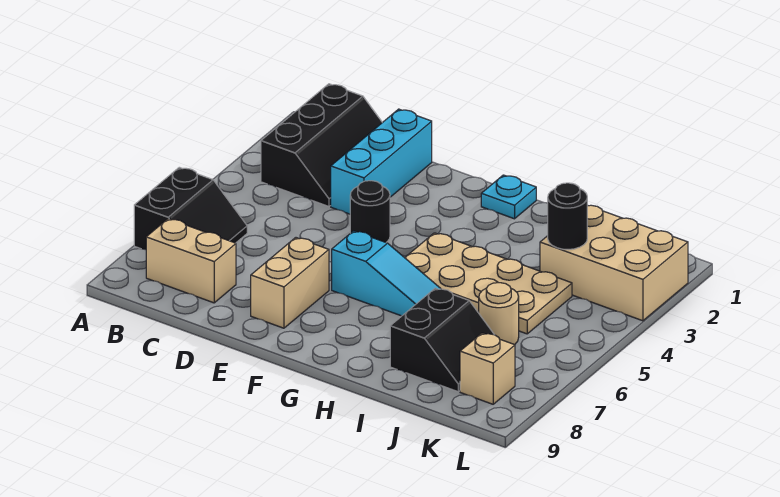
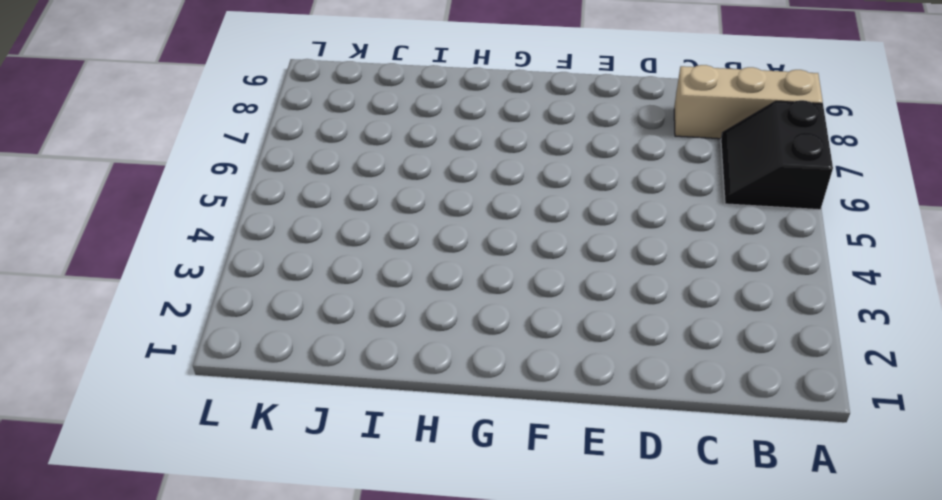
tan 1x3 brick [674,65,823,139] -> tan 1x2 brick [146,219,236,303]
none -> black 2x3 slope [261,84,382,206]
none -> cyan 1x3 brick [331,109,432,214]
none -> black 1x1 round brick [350,181,390,242]

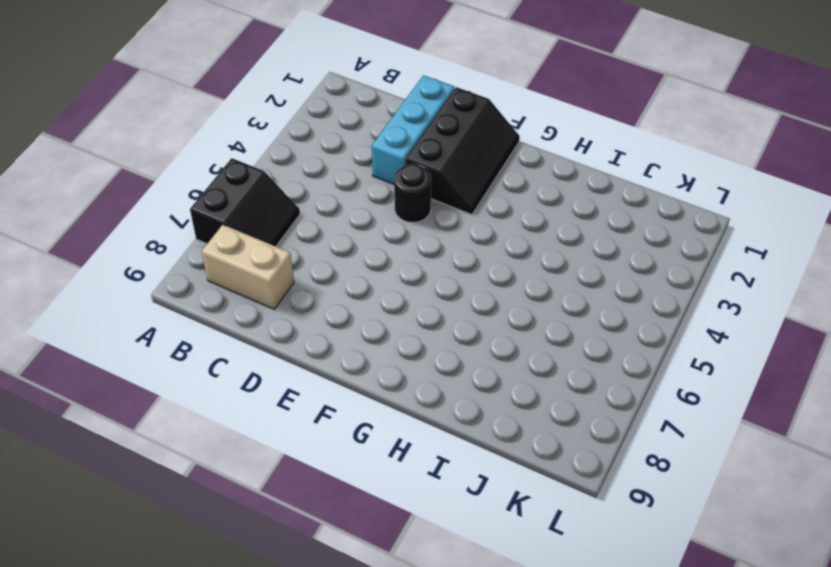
black 2x3 slope [406,87,520,215] -> black 2x3 slope moved to [261,84,382,206]
none -> tan 1x2 brick [251,238,329,328]
none -> cyan 1x3 slope [332,231,441,316]
none -> cyan 1x1 plate [481,175,536,219]

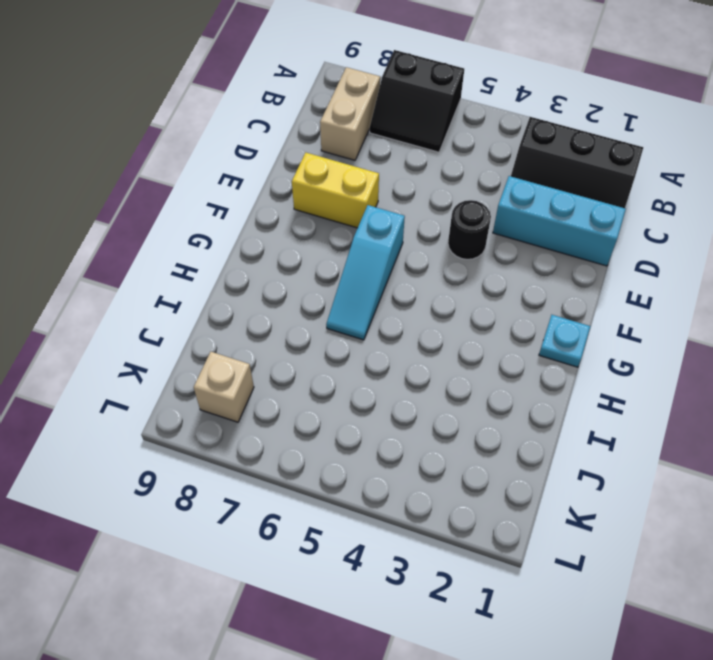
yellow 1x2 brick [292,152,379,228] -> tan 1x2 brick [251,238,329,328]
none -> tan 2x4 plate [405,233,572,334]
none -> black 2x2 slope [390,288,494,392]
none -> tan 2x3 brick [540,205,688,321]

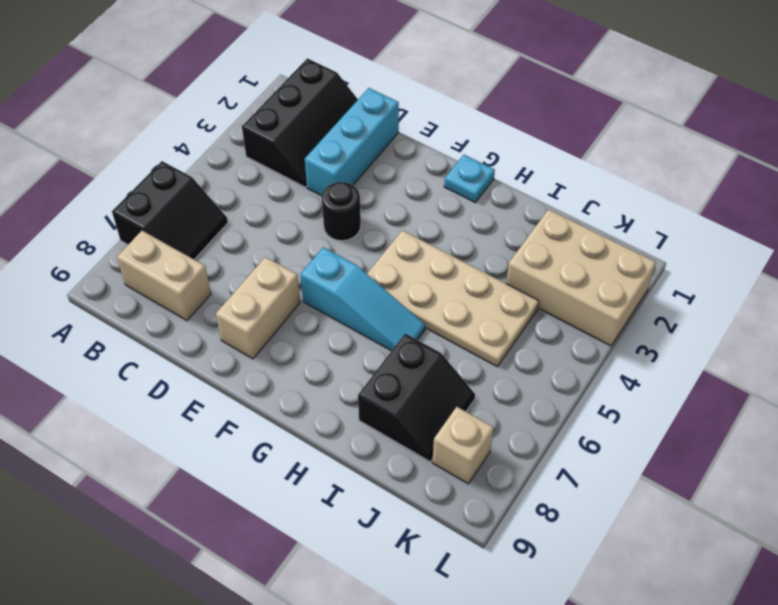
none -> tan 1x1 round brick [479,283,519,345]
none -> black 1x1 round brick [548,183,587,249]

